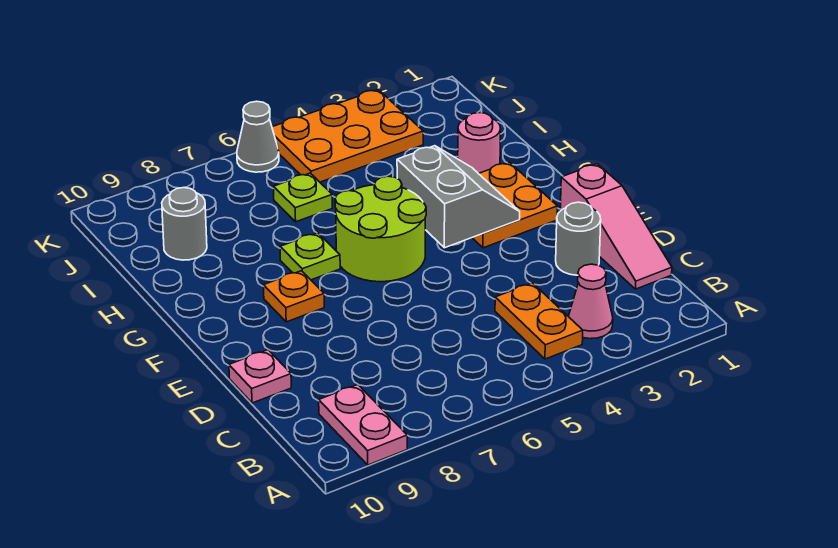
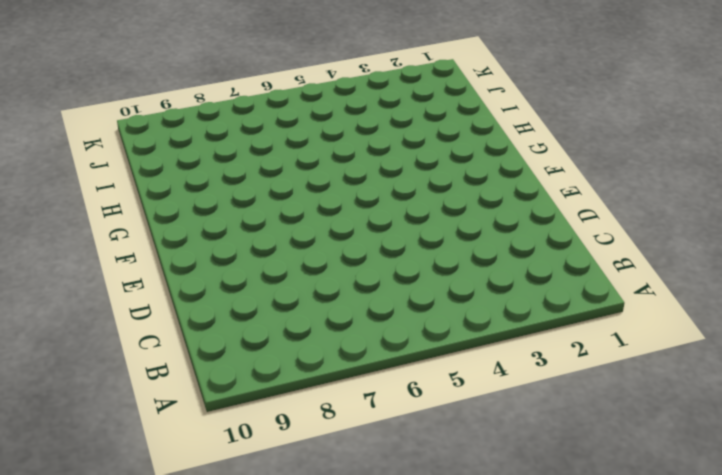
none -> pink 1x2 plate [319,385,407,465]
none -> pink 1x1 cone [568,264,613,339]
none -> orange 1x2 plate [495,283,583,359]

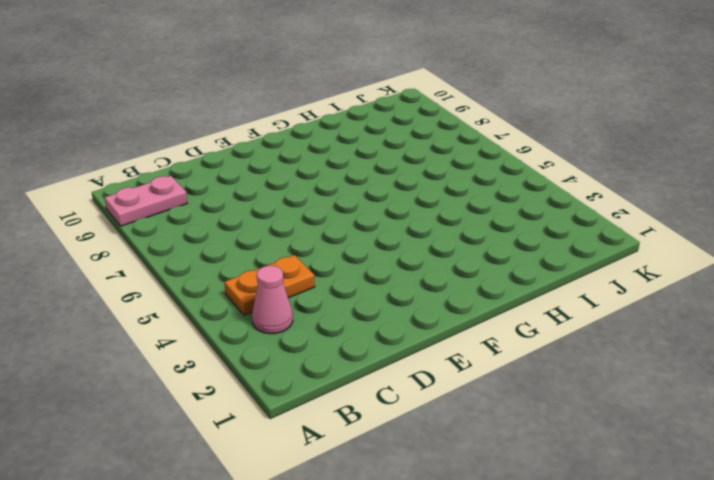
none -> pink 1x3 slope [560,164,672,289]
none -> grey 1x1 round brick [556,202,601,275]
none -> pink 1x1 plate [229,350,291,403]

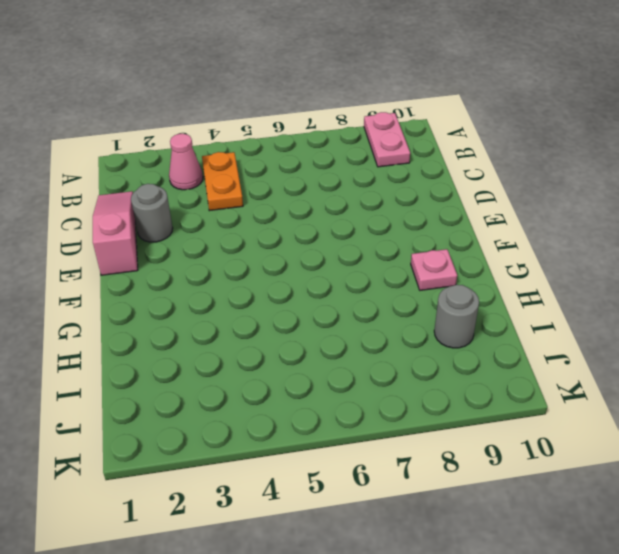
pink 1x1 plate [411,249,457,290] -> pink 1x1 plate moved to [229,350,291,403]
none -> orange 2x2 plate [472,162,558,248]
none -> lime 2x2 round brick [335,176,426,282]
none -> orange 1x1 plate [264,271,324,322]

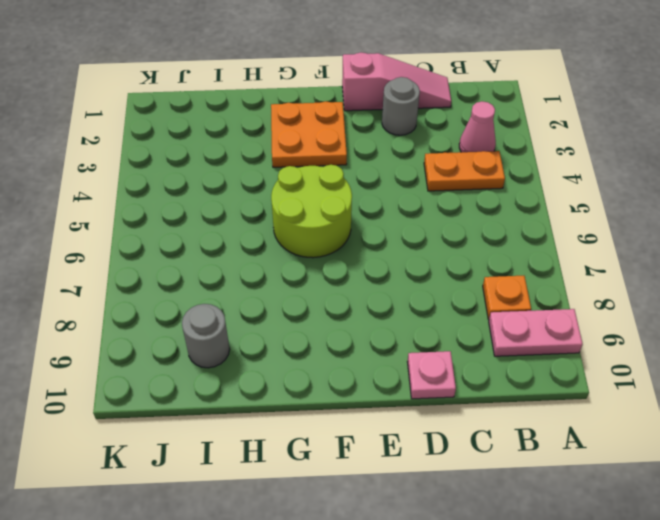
orange 1x1 plate [483,276,531,319] -> orange 1x1 plate moved to [264,271,324,322]
none -> lime 1x1 plate [280,233,340,280]
none -> pink 1x1 round brick [458,113,501,174]
none -> lime 1x1 plate [274,173,332,222]

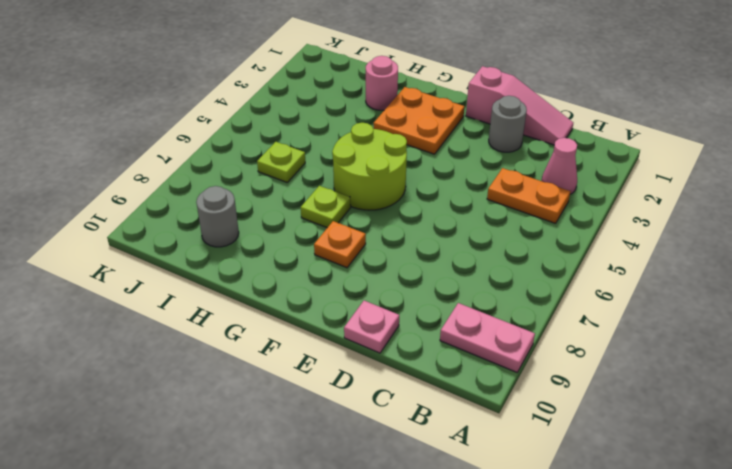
none -> orange 2x3 plate [272,90,423,182]
none -> grey 1x1 cone [237,101,279,172]
none -> grey 2x2 slope [397,146,520,248]

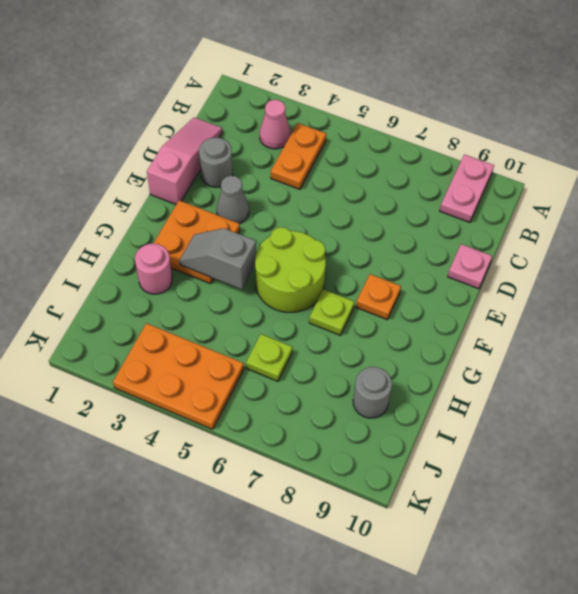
grey 1x1 cone [217,176,249,224] -> grey 1x1 cone moved to [237,101,279,172]
grey 1x2 slope [179,228,256,289] -> grey 2x2 slope [397,146,520,248]

